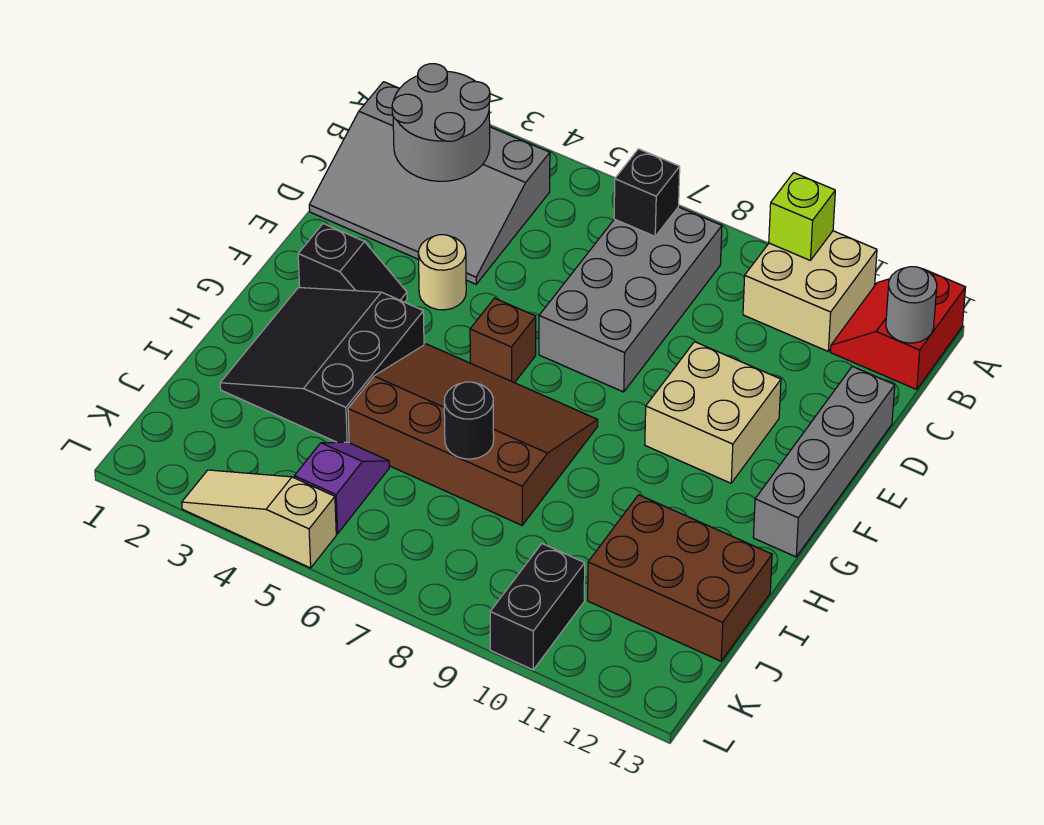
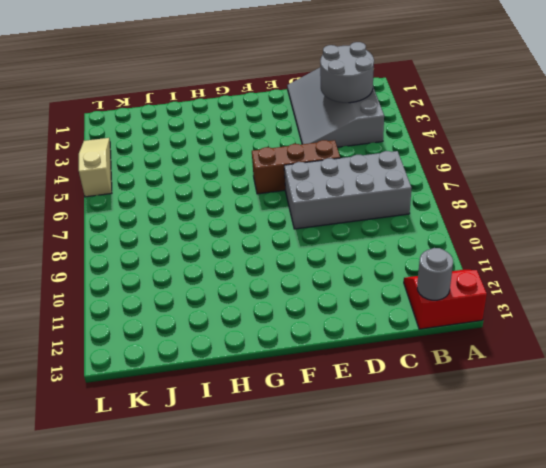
brown 1x3 brick [252,140,340,194] -> brown 1x1 brick [470,298,536,383]
none -> tan 2x2 brick [743,231,877,351]
none -> grey 1x4 brick [753,366,895,557]
none -> tan 1x1 round brick [418,235,466,310]

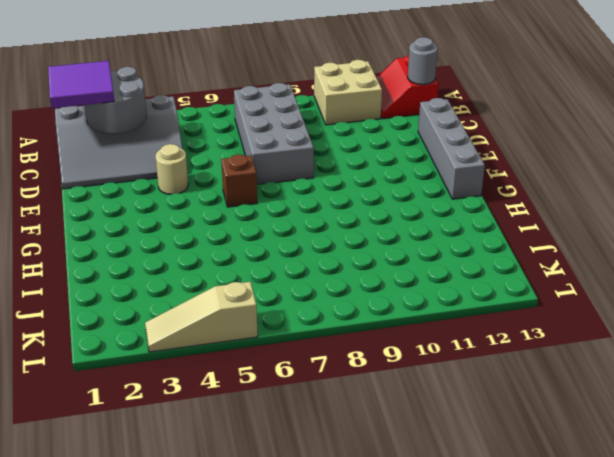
purple 2x2 tile [48,61,114,108] -> none
none -> tan 2x2 brick [645,342,781,483]
none -> black 1x2 slope [298,224,407,302]
none -> black 3x3 slope [220,288,424,443]

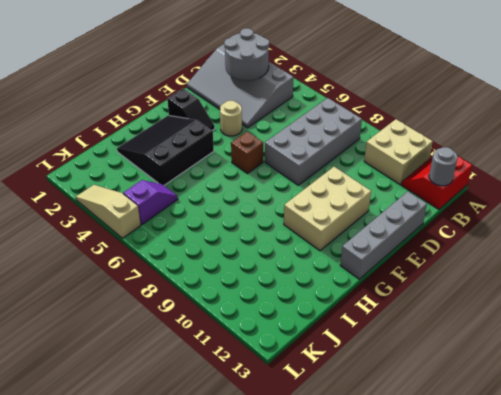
tan 2x3 brick [284,167,371,251] -> tan 2x2 brick [645,342,781,483]
none -> brown 3x4 slope [348,344,598,525]
none -> brown 2x3 brick [588,495,772,661]
none -> black 1x2 brick [490,544,585,670]

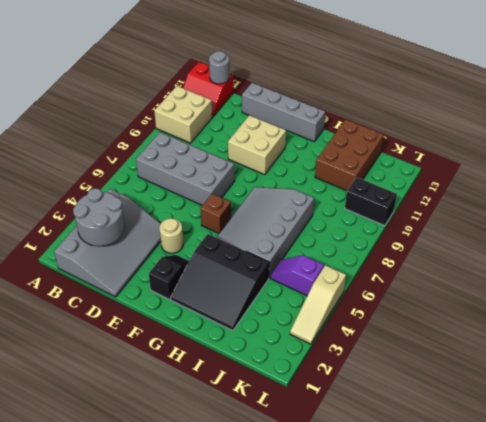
grey 3x4 slope [216,187,314,278] -> brown 3x4 slope [348,344,598,525]
none -> lime 1x1 brick [769,173,835,260]
none -> black 1x1 brick [614,149,680,236]
none -> black 1x1 round brick [444,382,494,459]

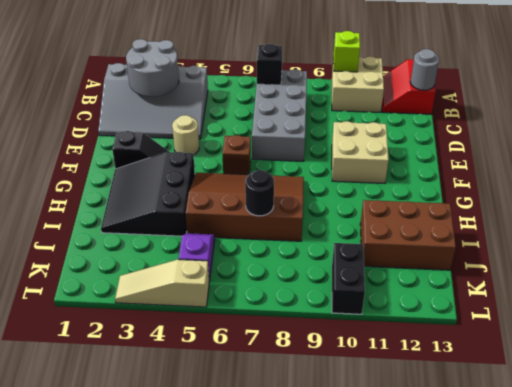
none -> grey 1x4 brick [753,366,895,557]

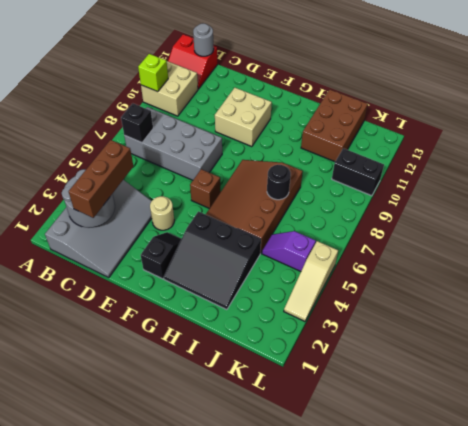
brown 1x3 brick [69,140,133,218] -> none
none -> grey 1x4 brick [753,366,895,557]

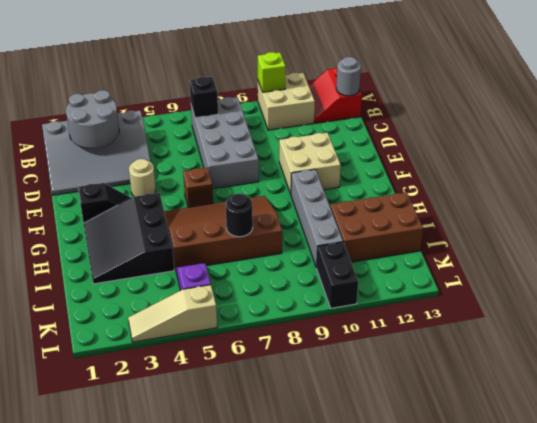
grey 1x4 brick [291,169,343,268] -> grey 1x4 brick moved to [753,366,895,557]

